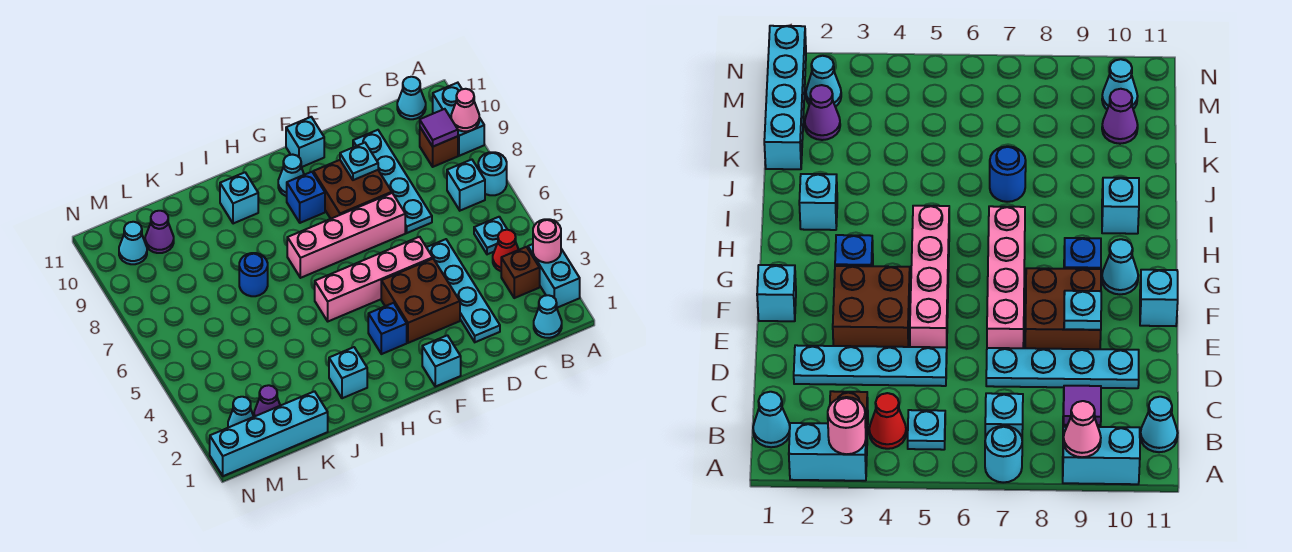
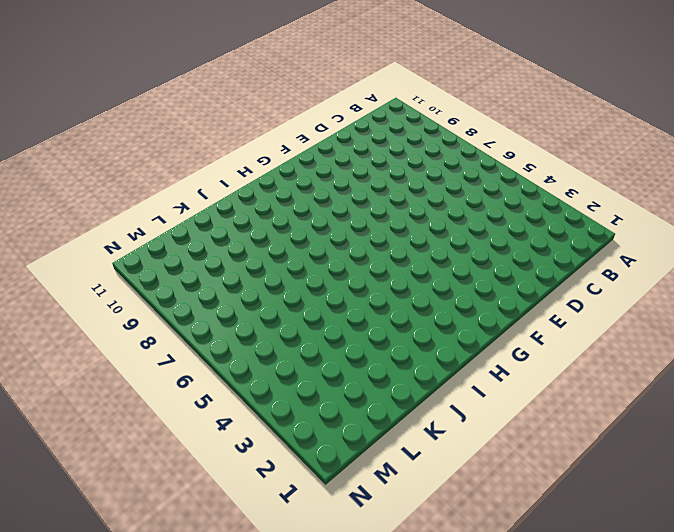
none -> cyan 1x2 brick [528,244,580,308]
none -> cyan 1x1 round brick [478,152,507,195]
none -> cyan 1x2 brick [433,83,484,156]
none -> cyan 1x1 cone [534,295,562,338]

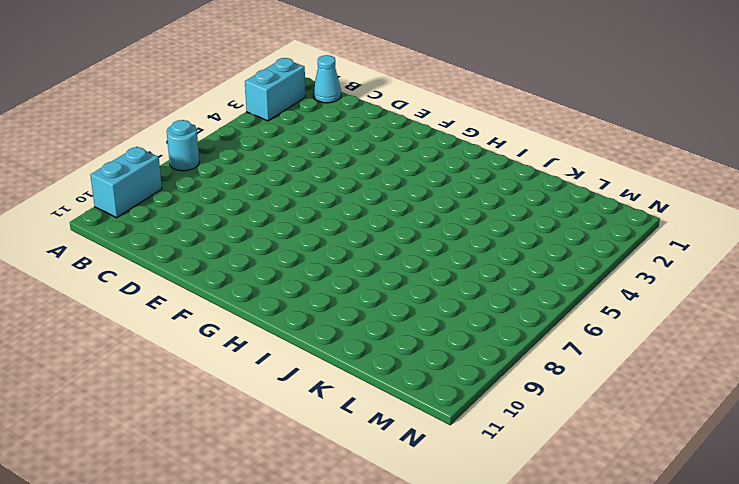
none -> brown 1x1 brick [501,247,540,298]
none -> red 1x1 cone [493,230,519,271]
none -> cyan 1x1 plate [474,217,507,254]
none -> cyan 1x1 brick [447,160,485,211]

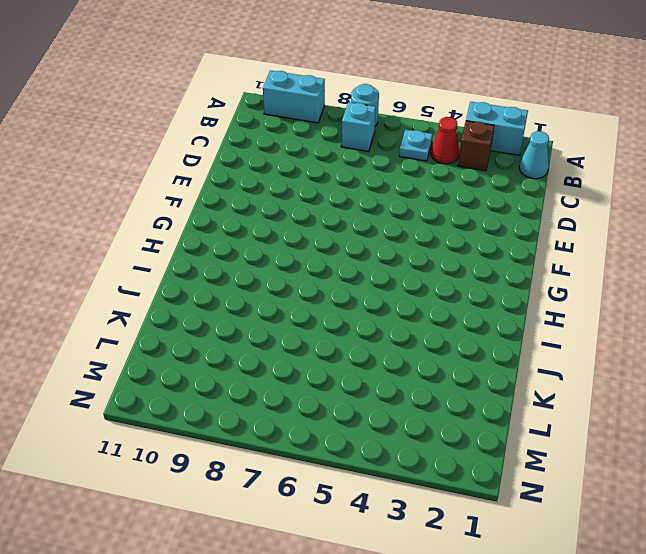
none -> brown 1x1 brick [420,128,458,167]
none -> cyan 1x1 cone [397,77,426,119]
none -> cyan 1x4 plate [426,239,500,342]
none -> cyan 1x4 plate [353,130,432,233]

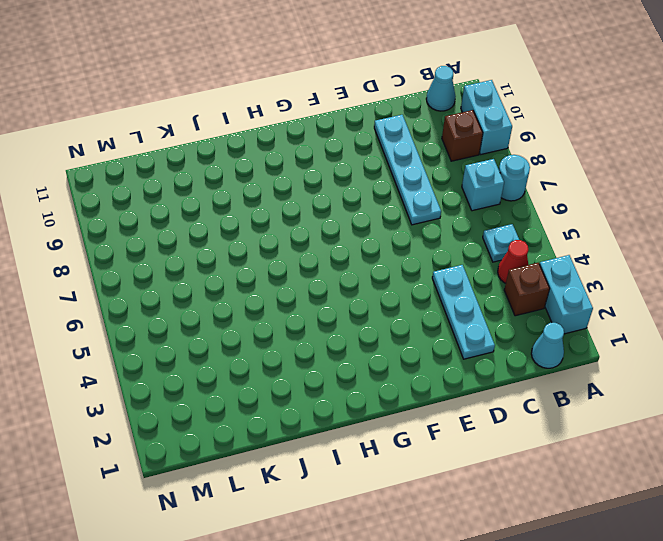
cyan 1x3 plate [432,265,495,359] -> cyan 1x4 plate [426,239,500,342]
none -> brown 2x2 brick [381,259,460,343]
none -> pink 1x4 brick [315,237,433,321]
none -> pink 1x4 brick [287,193,405,278]
none -> brown 2x2 brick [313,160,392,219]

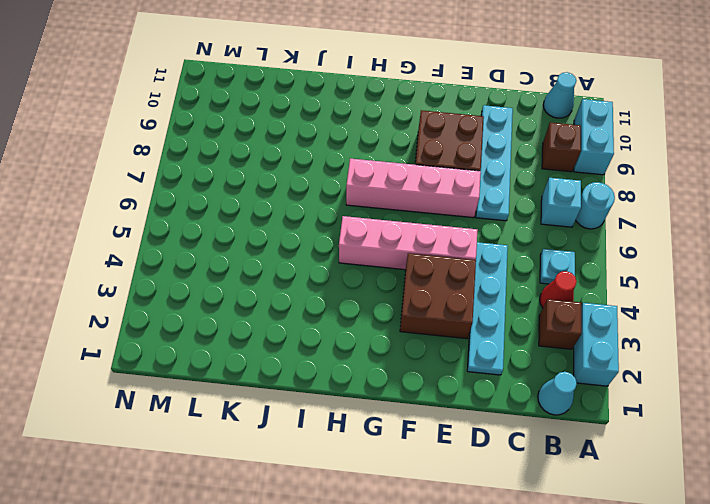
none -> cyan 1x1 brick [422,335,461,387]
none -> cyan 1x1 brick [286,117,324,167]
none -> blue 1x1 brick [368,303,407,354]
none -> blue 1x1 brick [287,172,325,223]

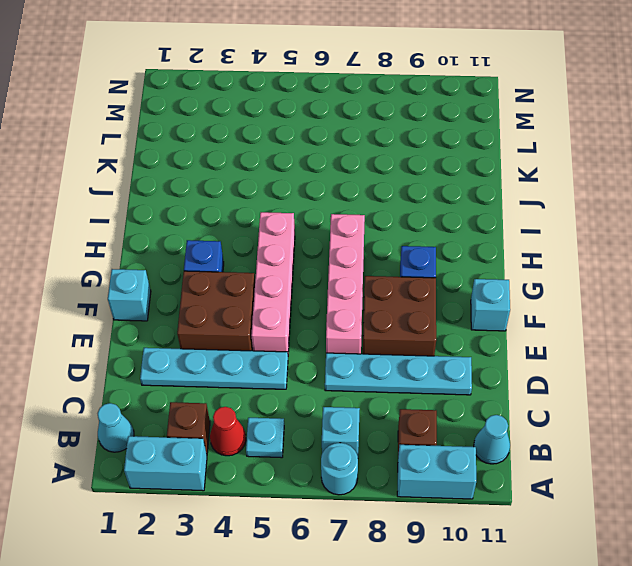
none -> cyan 1x1 cone [278,155,304,196]
none -> cyan 1x1 brick [329,347,367,398]
none -> cyan 1x1 brick [220,172,258,224]
none -> blue 1x1 round brick [239,253,268,296]

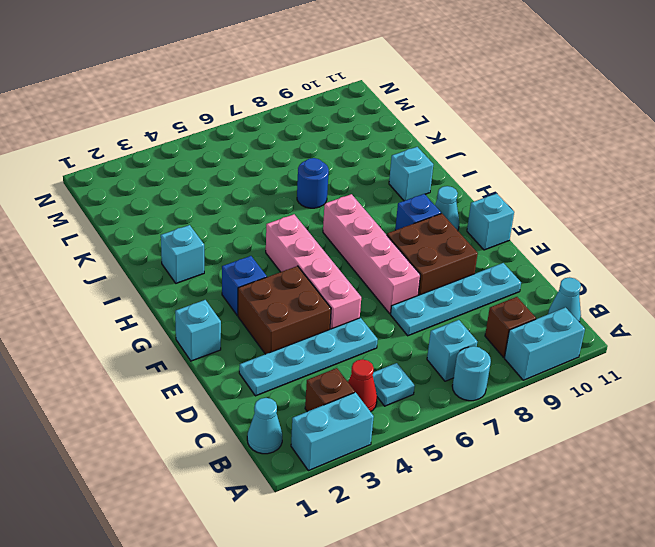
none -> cyan 1x4 brick [210,391,328,476]
none -> purple 1x1 cone [254,385,280,416]
none -> purple 1x1 cone [145,211,174,253]
none -> cyan 1x1 cone [228,397,254,427]

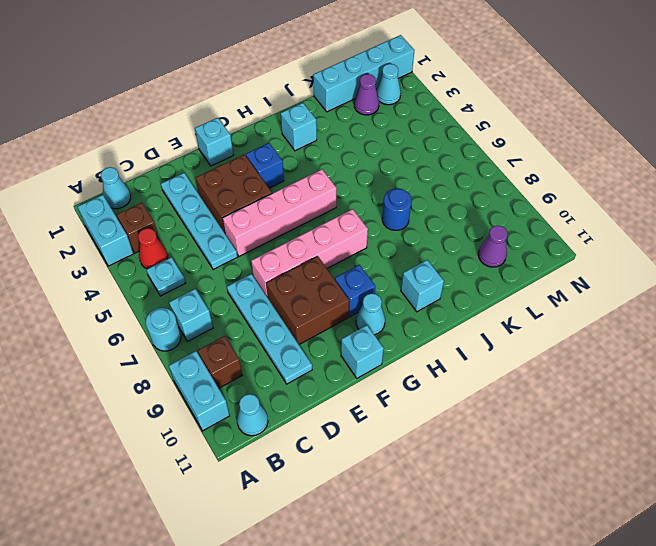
none -> cyan 1x1 cone [119,222,147,264]
none -> pink 1x1 round brick [533,219,561,263]
none -> pink 1x1 cone [451,89,479,131]
none -> purple 1x1 tile [420,109,458,146]

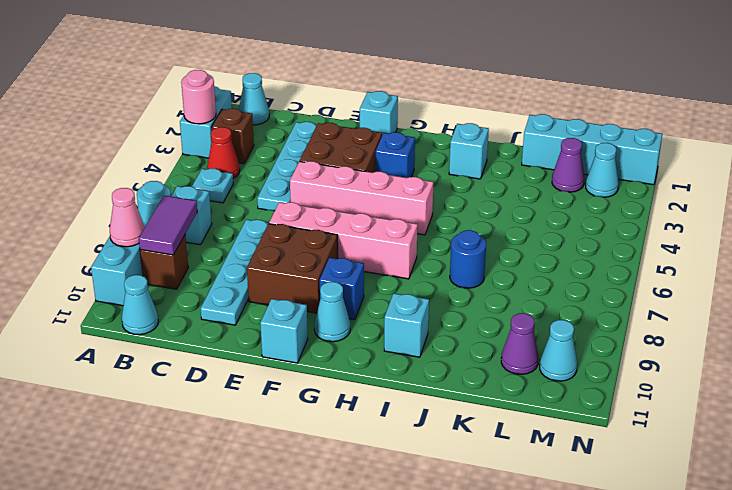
purple 1x2 tile [139,196,197,255] -> purple 1x1 tile [420,109,458,146]
none -> cyan 1x1 plate [340,143,378,180]

